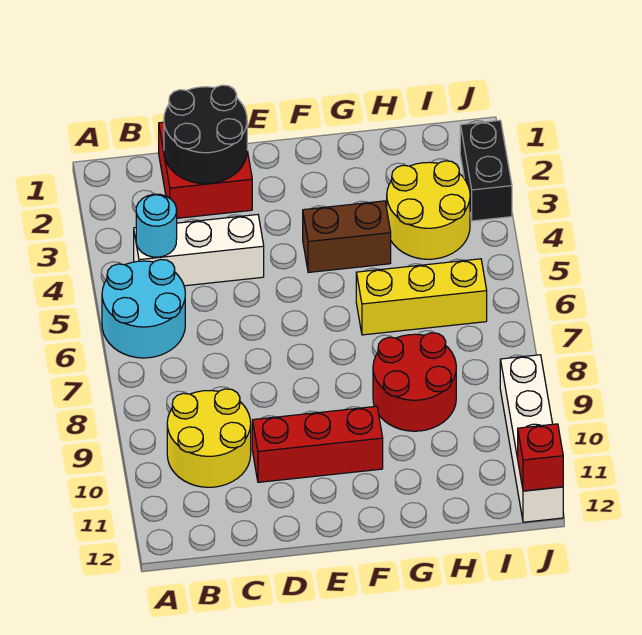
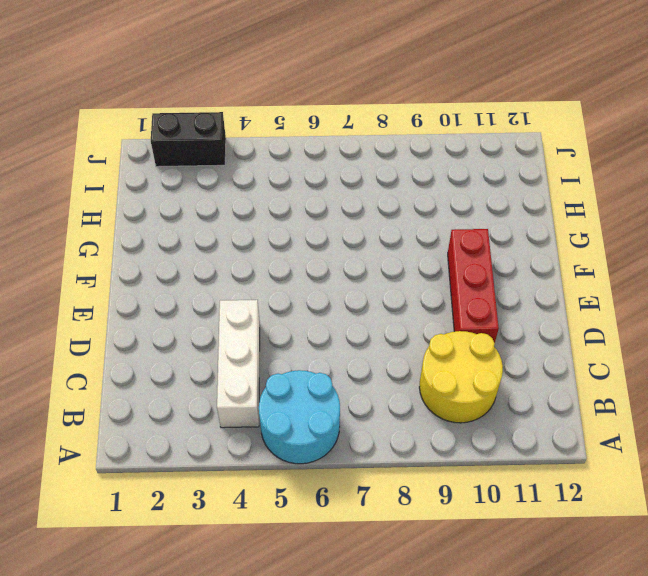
none -> red 2x2 brick [159,122,252,218]
none -> brown 1x2 brick [303,201,391,273]
none -> yellow 1x3 brick [356,259,487,335]

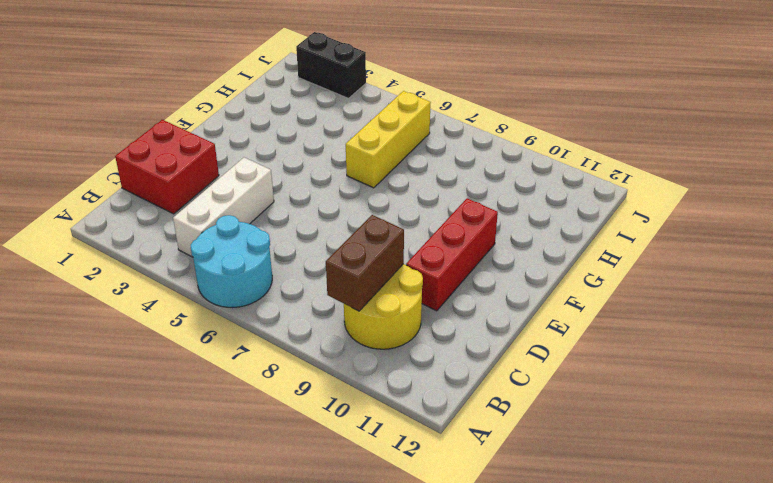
brown 1x2 brick [326,215,404,311] -> brown 1x2 brick moved to [303,201,391,273]
none -> red 2x2 round brick [373,333,456,431]
none -> yellow 2x2 round brick [387,161,470,259]
none -> white 1x4 brick [500,355,563,522]

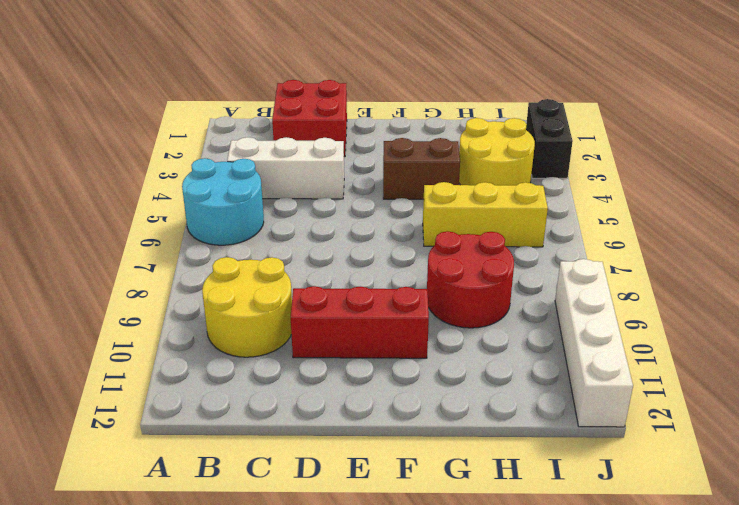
none -> cyan 1x1 round brick [136,194,177,257]
none -> black 2x2 round brick [164,85,247,184]
none -> red 1x1 brick [518,424,563,491]

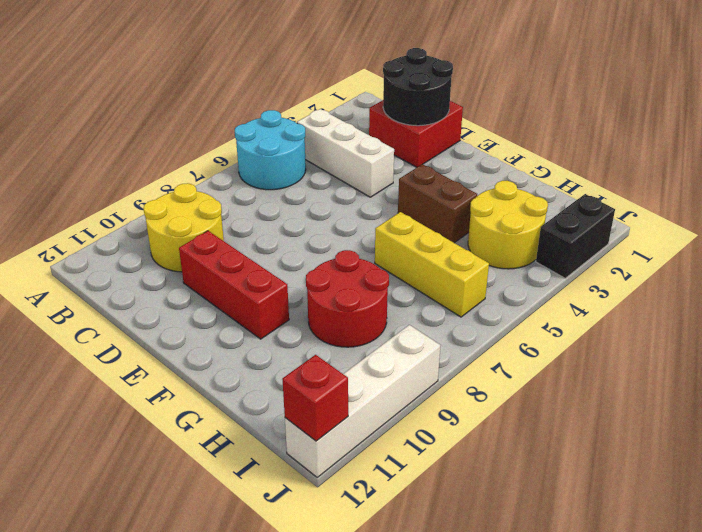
none -> cyan 1x1 round brick [136,194,177,257]

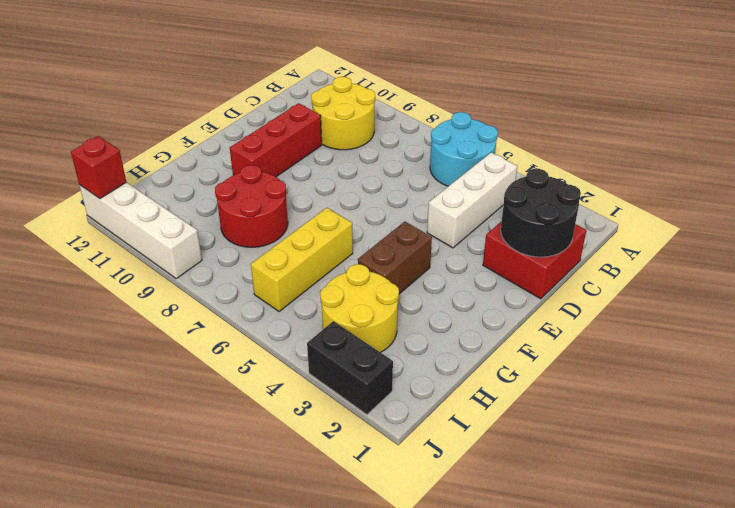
none -> cyan 1x1 round brick [136,194,177,257]

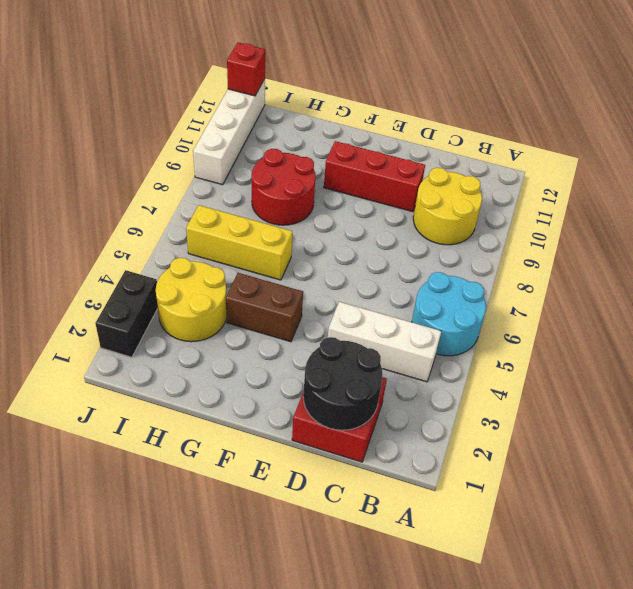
none -> cyan 1x1 round brick [136,194,177,257]

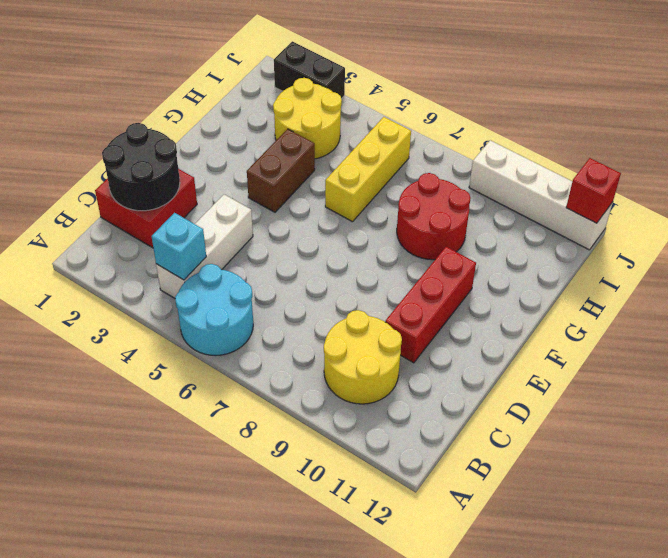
cyan 1x1 brick [152,213,206,280] -> cyan 1x1 round brick [136,194,177,257]

